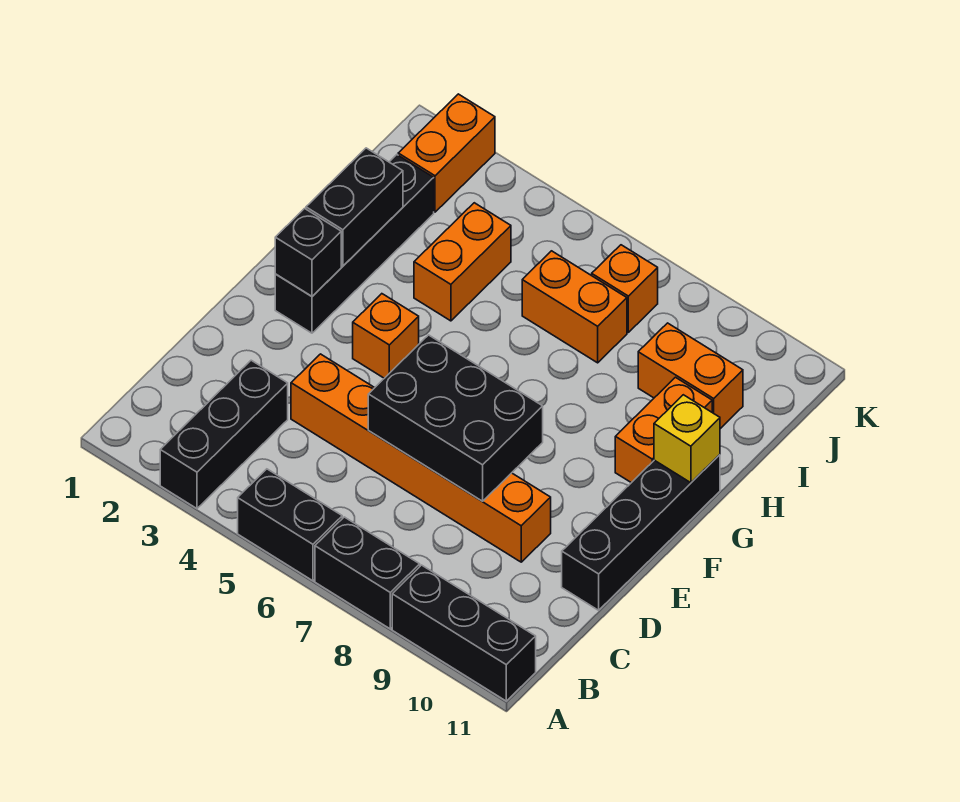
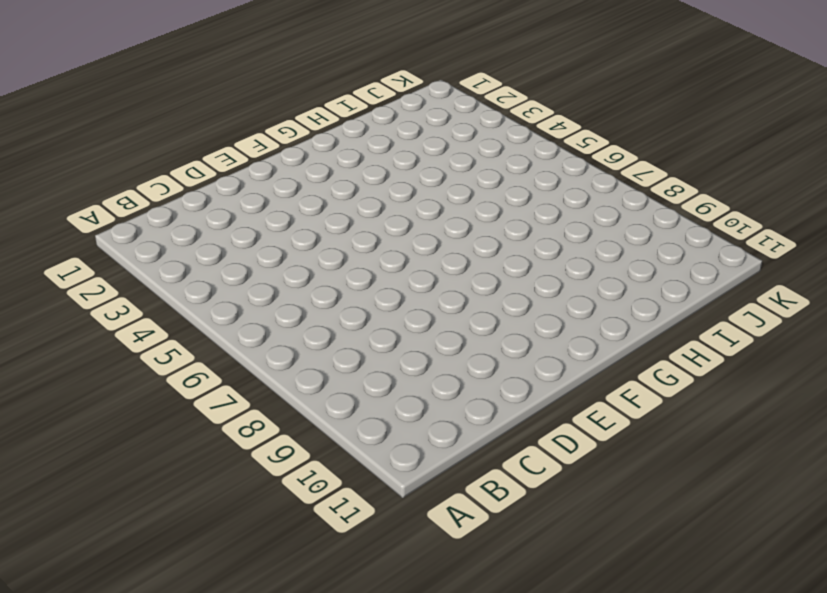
none -> black 1x3 brick [160,360,288,509]
none -> black 1x2 brick [238,469,342,581]
none -> black 1x2 brick [315,517,420,629]

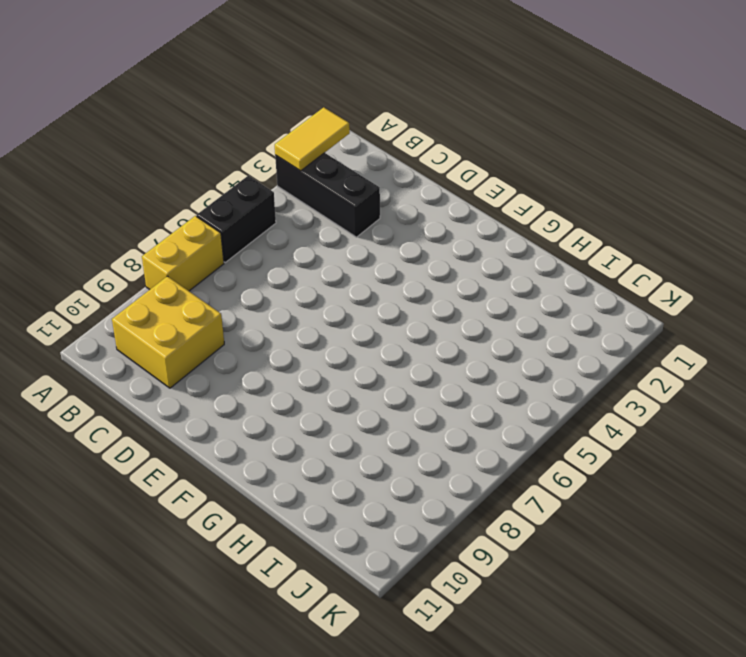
yellow 1x2 tile [275,107,350,171] -> none
yellow 1x2 brick [142,216,224,291] -> black 1x2 brick [315,517,420,629]
yellow 2x2 brick [112,276,224,388] -> none
none -> black 1x3 brick [392,565,536,701]
none -> orange 1x6 brick [291,354,551,562]
none -> black 1x4 brick [562,455,720,610]

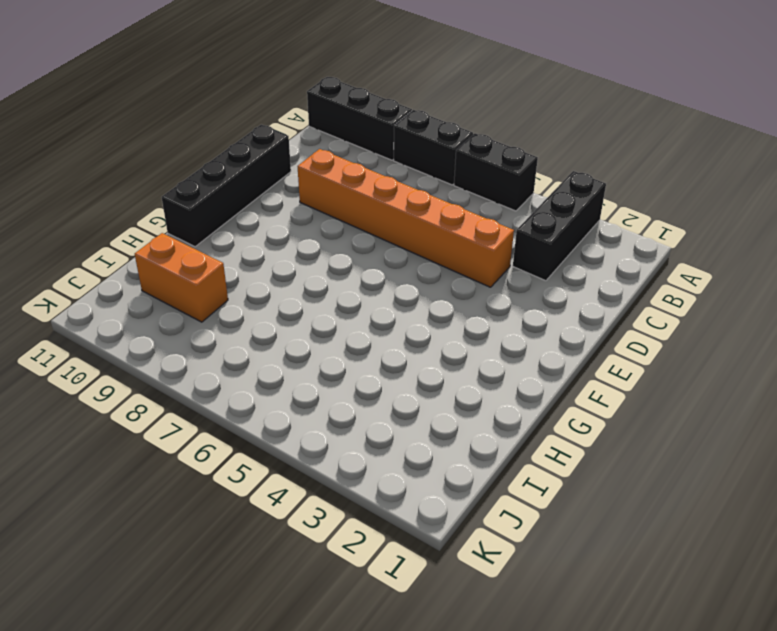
none -> black 1x4 brick [275,155,434,333]
none -> orange 1x1 brick [353,294,419,378]
none -> orange 1x2 brick [615,377,712,483]

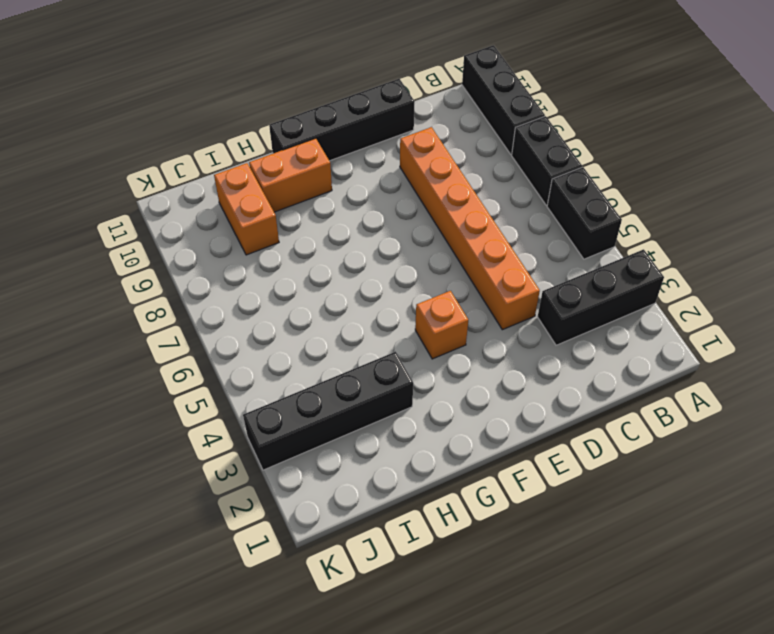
black 1x4 brick [243,352,413,470] -> black 1x4 brick moved to [275,155,434,333]
none -> orange 1x2 brick [414,203,511,321]
none -> orange 1x2 brick [522,251,627,363]
none -> orange 1x2 brick [398,94,495,212]

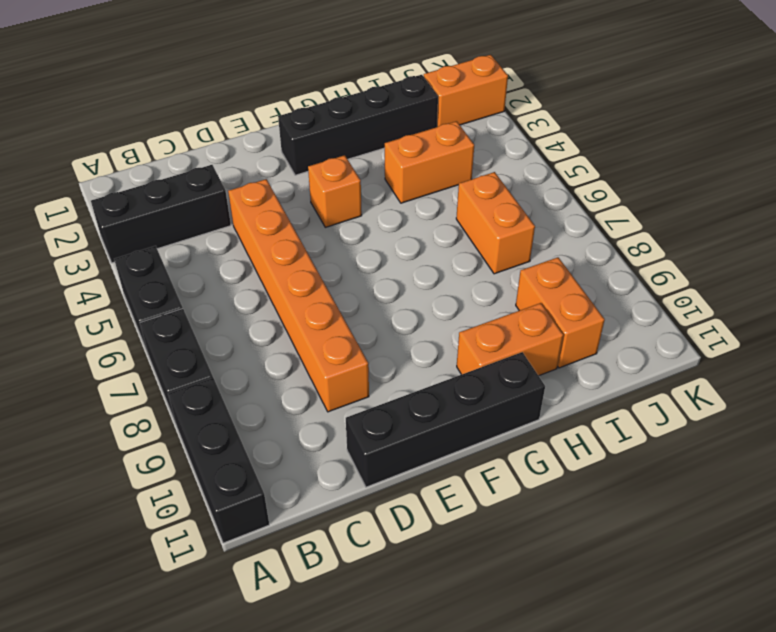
none -> orange 1x1 brick [592,245,658,332]
none -> black 2x3 brick [368,335,543,501]
none -> black 1x1 brick [275,209,341,296]

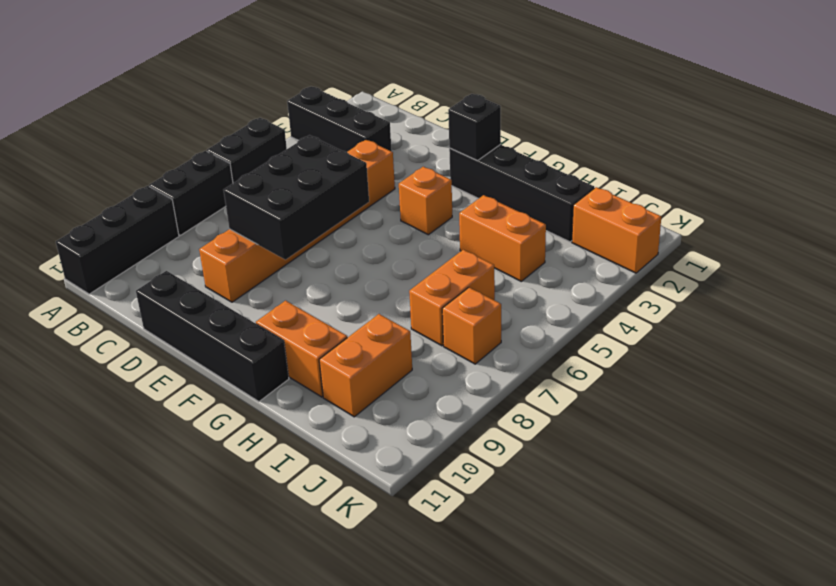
none -> black 1x2 brick [306,148,403,266]
none -> yellow 1x1 brick [654,395,720,483]

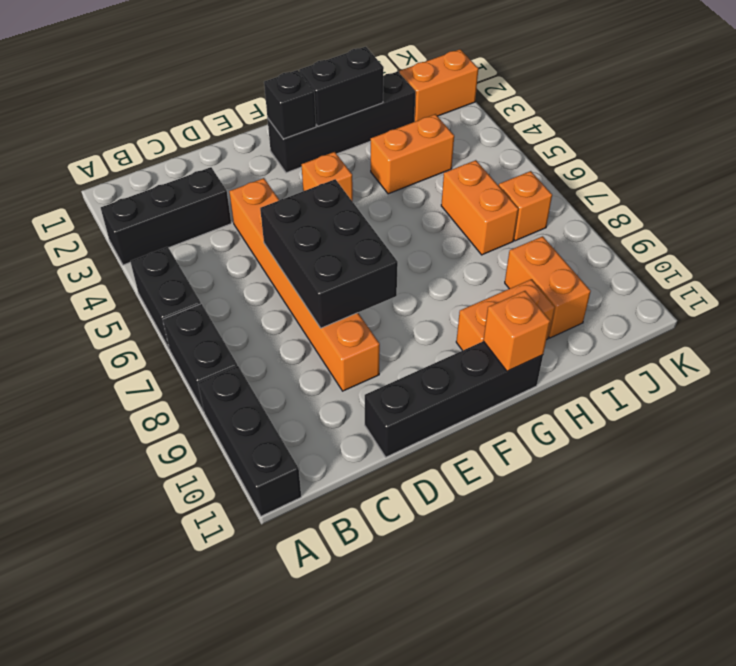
orange 1x1 brick [483,291,550,371] -> yellow 1x1 brick [654,395,720,483]

